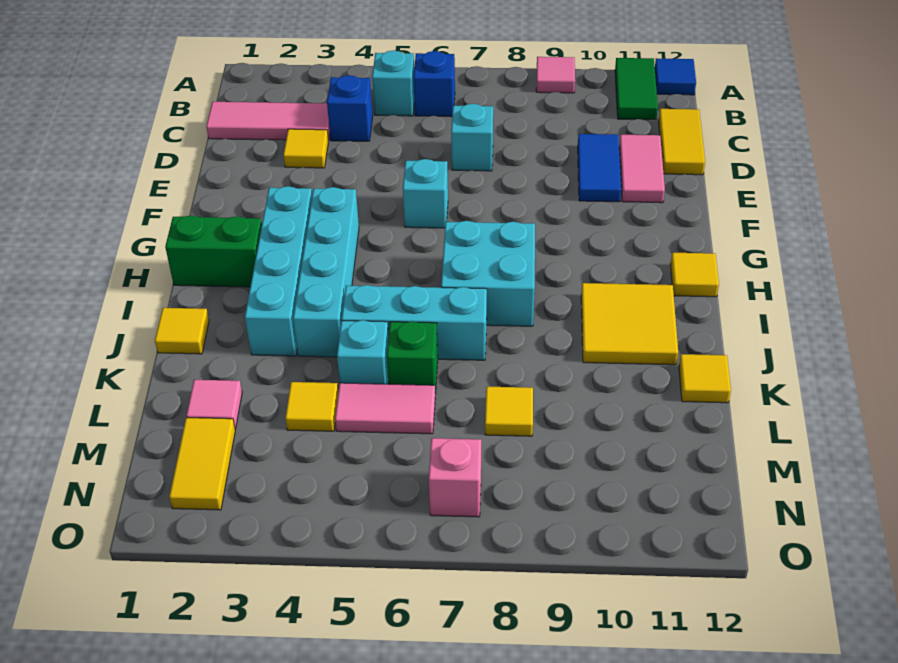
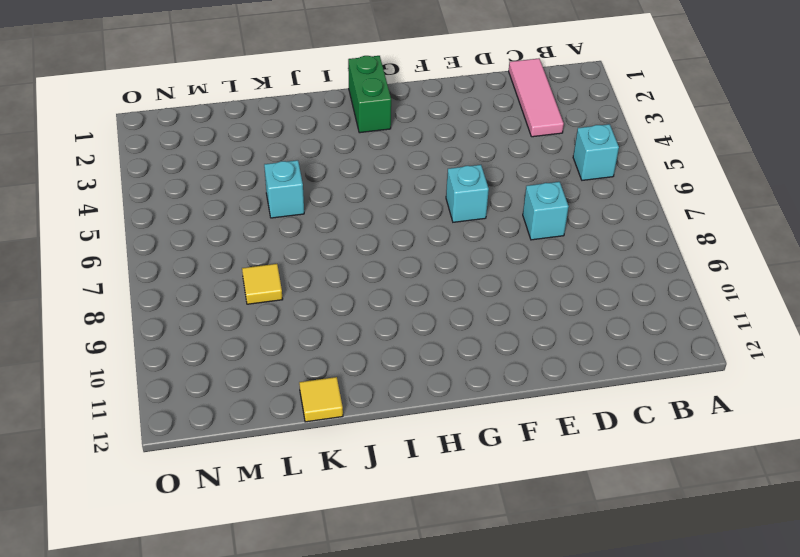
none -> pink 1x1 tile [536,57,575,93]
none -> green 1x2 tile [615,58,658,120]
none -> blue 1x1 tile [655,58,696,95]
none -> blue 1x1 brick [413,51,455,117]

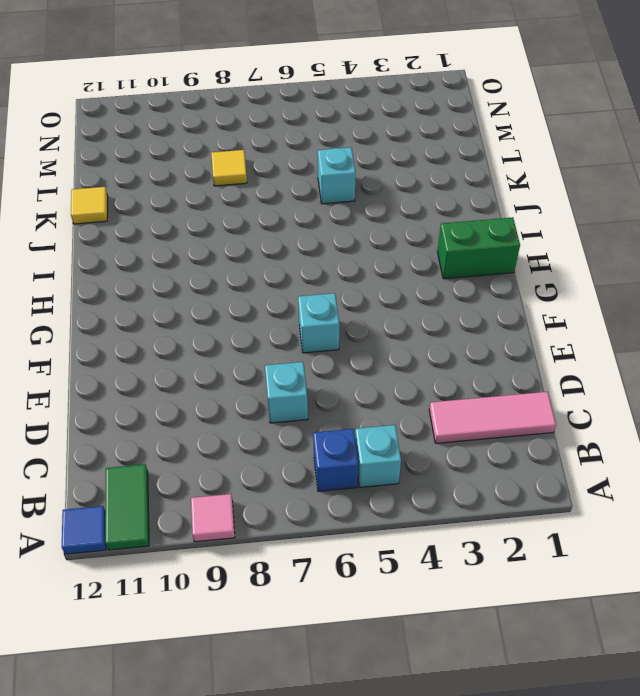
none -> blue 1x1 brick [327,75,373,141]
none -> yellow 1x2 tile [659,109,705,175]
none -> yellow 1x1 tile [283,129,328,168]
none -> blue 1x2 tile [578,134,621,202]

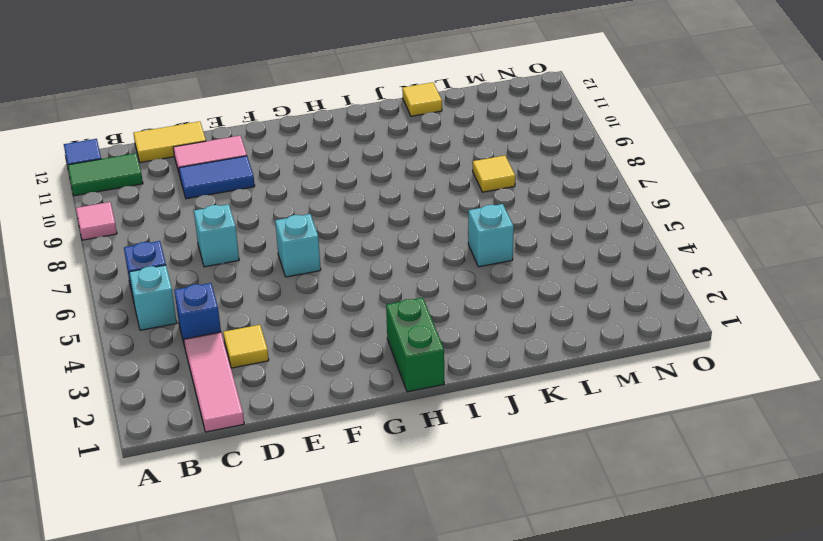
none -> cyan 1x4 brick [245,186,312,356]
none -> cyan 1x4 brick [293,187,359,357]
none -> cyan 2x2 brick [441,221,535,326]
none -> yellow 1x1 tile [671,253,719,297]

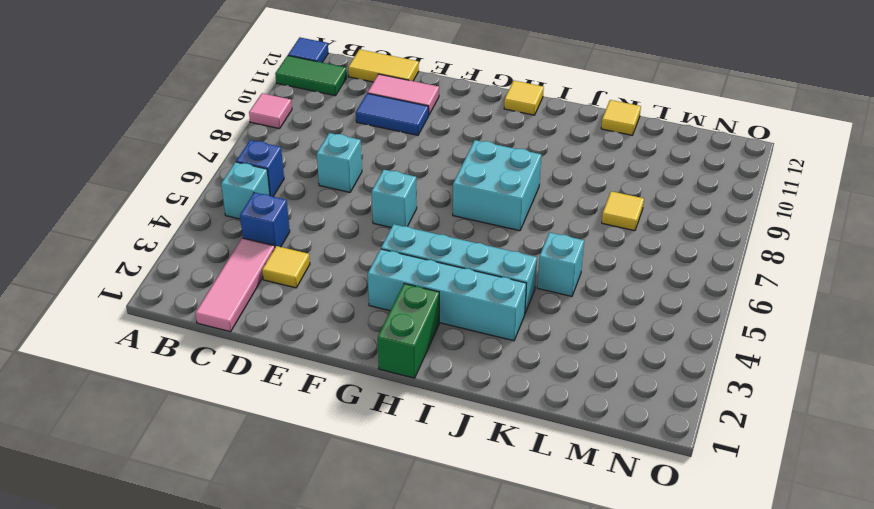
none -> yellow 2x2 tile [581,283,678,365]
none -> yellow 1x1 tile [155,308,209,354]
none -> cyan 1x3 brick [342,285,487,360]
none -> green 1x1 brick [387,321,438,394]

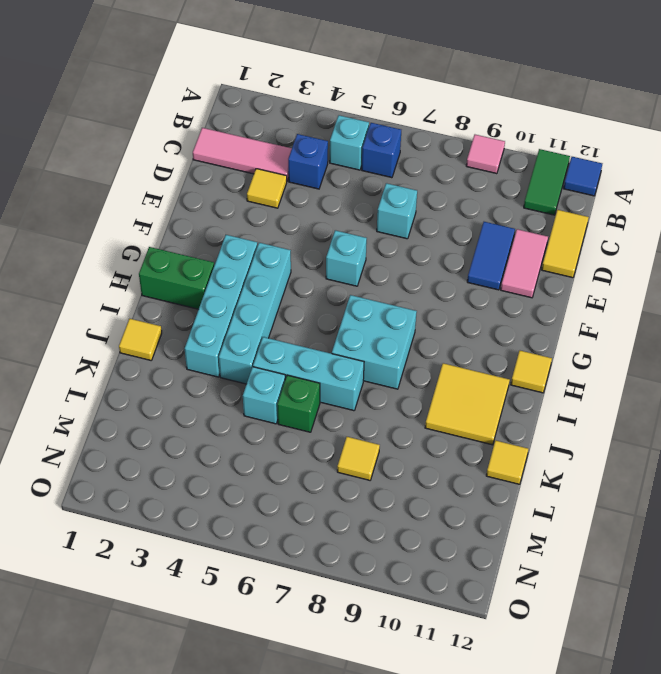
none -> pink 1x1 tile [186,380,242,429]
none -> yellow 1x1 tile [285,382,338,431]
none -> pink 1x2 tile [335,383,435,434]
none -> yellow 1x2 tile [169,418,235,510]

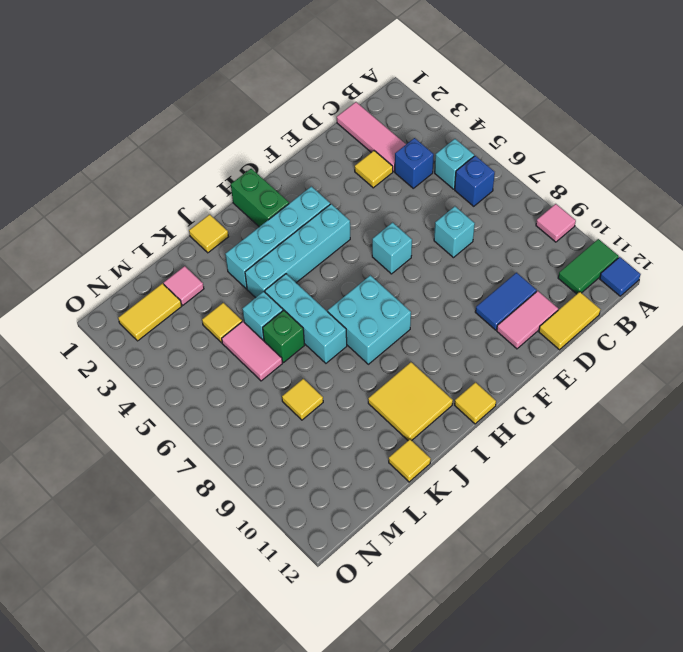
none -> pink 1x1 brick [429,438,481,517]

